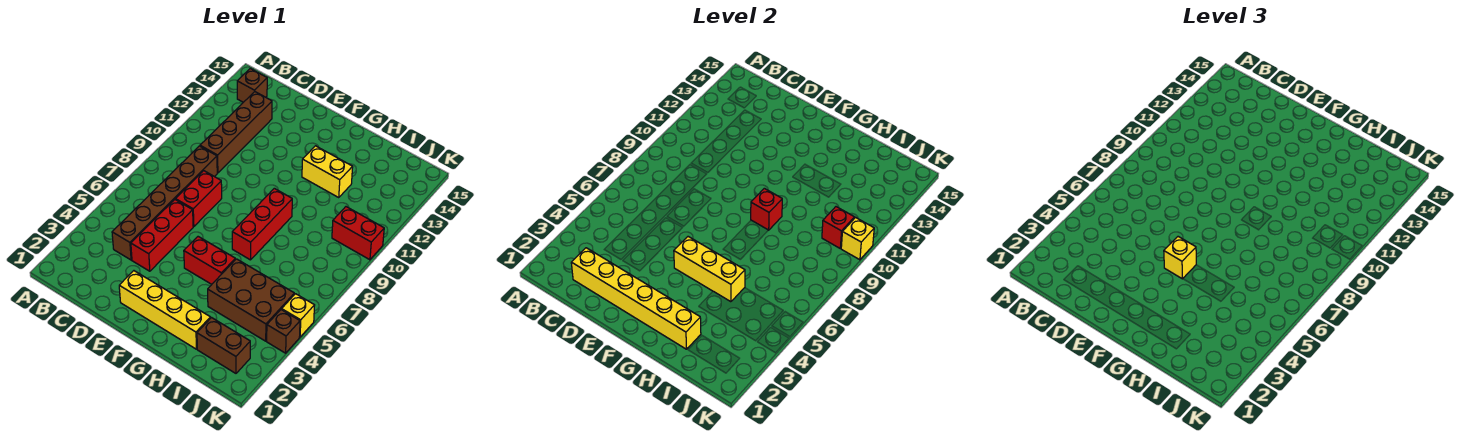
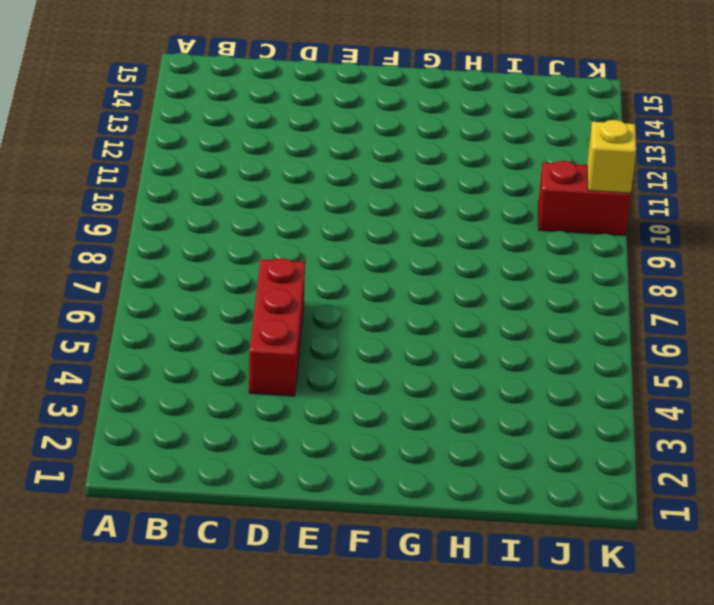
none -> brown 1x1 brick [237,69,267,102]
none -> brown 1x6 brick [112,146,217,260]
none -> brown 1x4 brick [200,92,272,173]

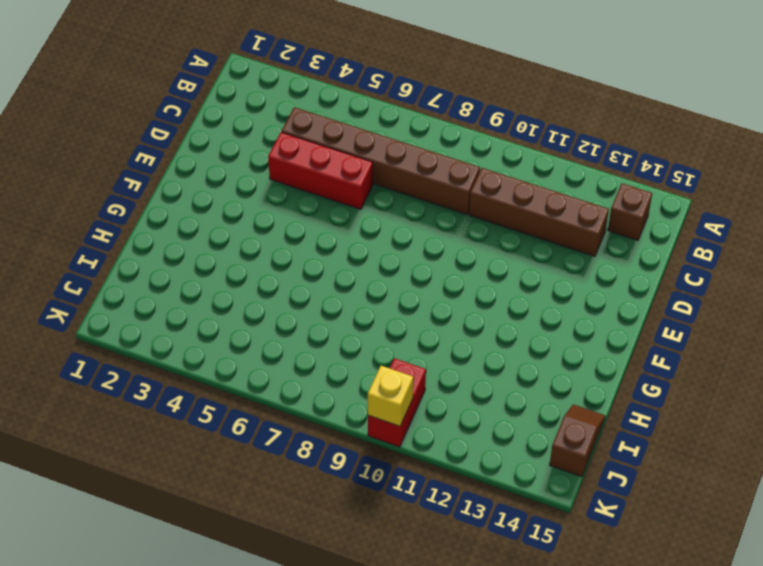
brown 1x2 slope [550,404,605,477] -> none
none -> red 1x2 brick [175,171,222,227]
none -> yellow 1x4 brick [119,271,210,349]
none -> red 1x2 brick [184,237,235,284]

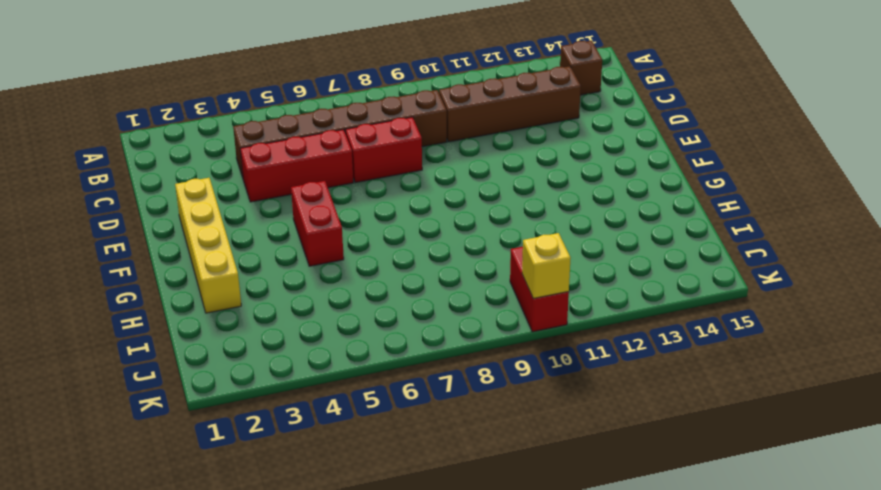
none -> red 1x3 brick [232,188,292,260]
none -> yellow 1x2 brick [302,146,353,197]
none -> brown 2x3 brick [208,259,294,341]

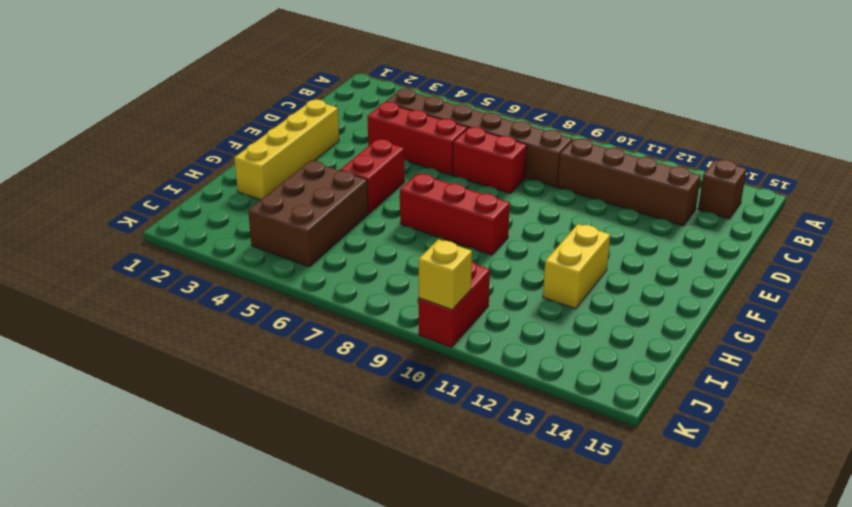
none -> brown 1x2 brick [197,318,250,373]
none -> brown 1x1 brick [267,310,300,353]
none -> yellow 1x1 brick [282,294,315,337]

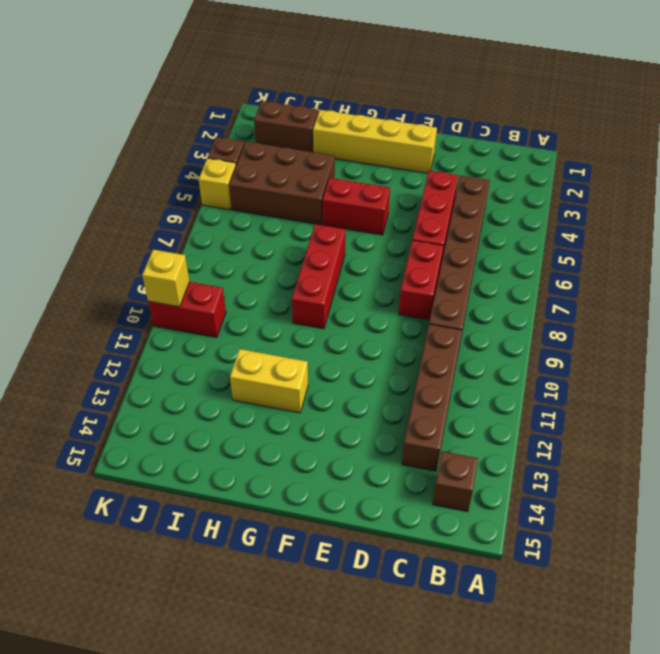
none -> yellow 1x6 brick [571,248,701,349]
none -> yellow 1x3 brick [674,237,745,302]
none -> red 1x1 brick [751,188,782,230]

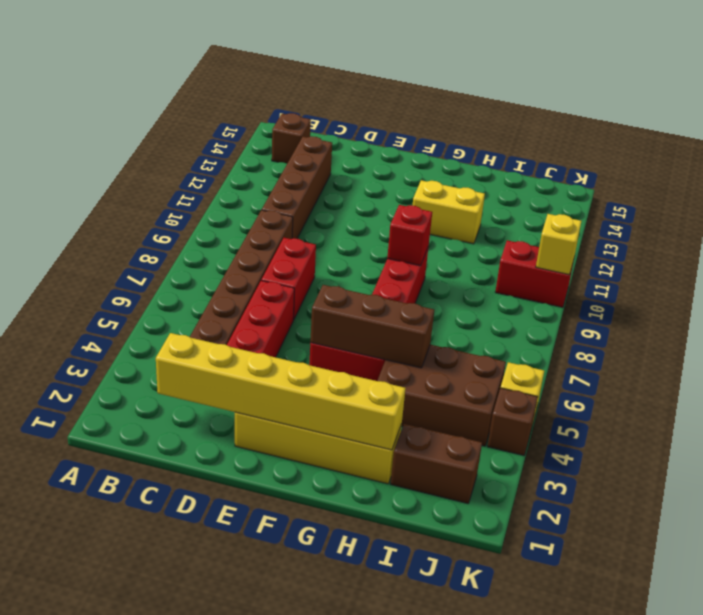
brown 1x3 brick [310,285,434,368] -> yellow 1x3 brick [674,237,745,302]
none -> red 1x1 brick [822,207,854,248]
none -> yellow 1x1 brick [1164,237,1196,279]

